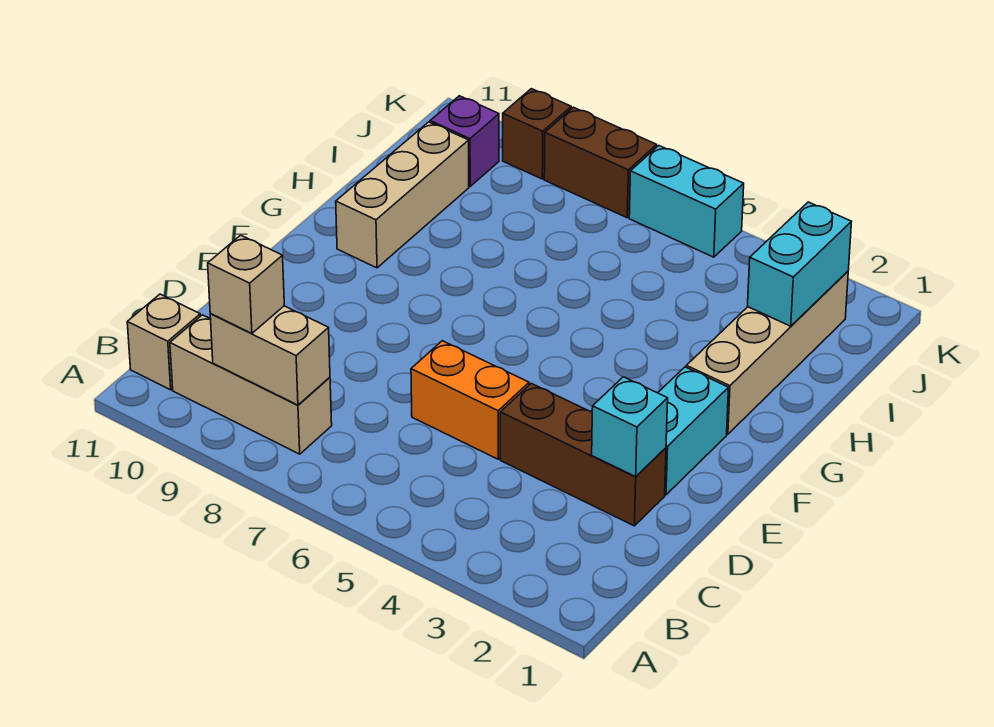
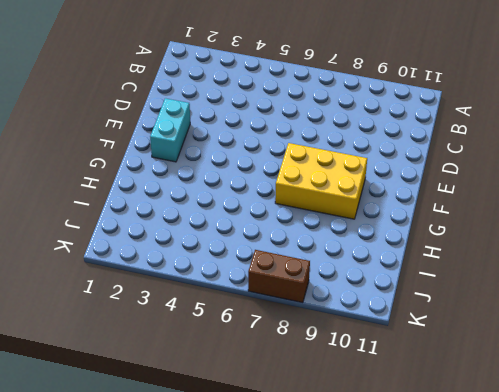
yellow 2x3 brick [275,143,367,219] -> none
none -> tan 1x3 brick [170,315,332,454]
none -> tan 1x1 brick [127,294,200,390]
none -> brown 1x3 brick [500,383,666,526]

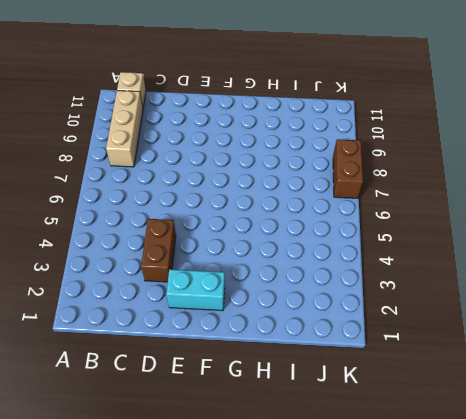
brown 1x2 brick [141,219,176,282] -> brown 1x3 brick [500,383,666,526]
none -> orange 1x2 brick [411,341,529,459]
none -> tan 1x4 brick [686,271,848,434]
none -> tan 1x3 brick [336,122,469,268]

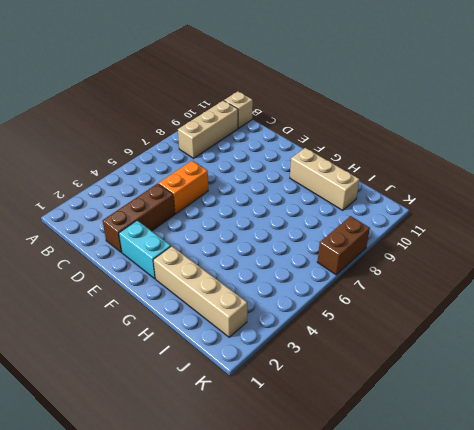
none -> purple 1x1 brick [430,96,499,186]
none -> cyan 1x2 brick [629,146,744,257]
none -> brown 1x1 brick [502,89,571,179]

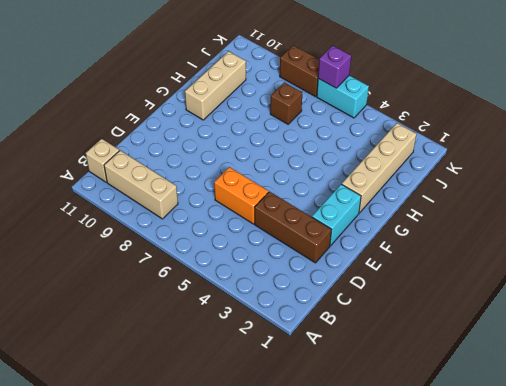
brown 1x1 brick [270,82,302,124] -> brown 1x1 brick moved to [502,89,571,179]
purple 1x1 brick [318,46,351,88] -> purple 1x1 brick moved to [430,96,499,186]
none -> tan 1x2 brick [210,306,330,405]
none -> cyan 1x1 brick [592,377,668,477]
none -> cyan 1x2 brick [747,202,851,326]

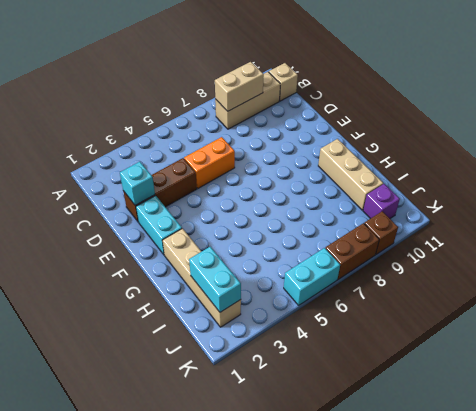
none -> tan 1x1 brick [208,235,284,333]

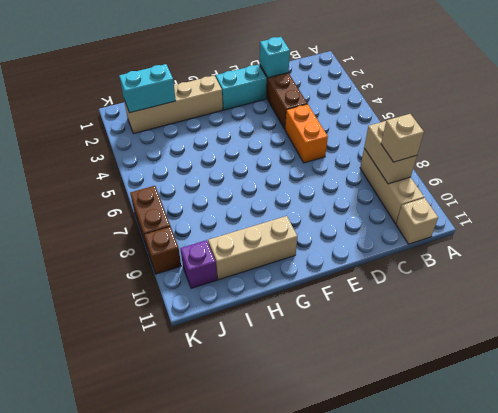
none -> cyan 1x2 brick [629,146,744,257]

